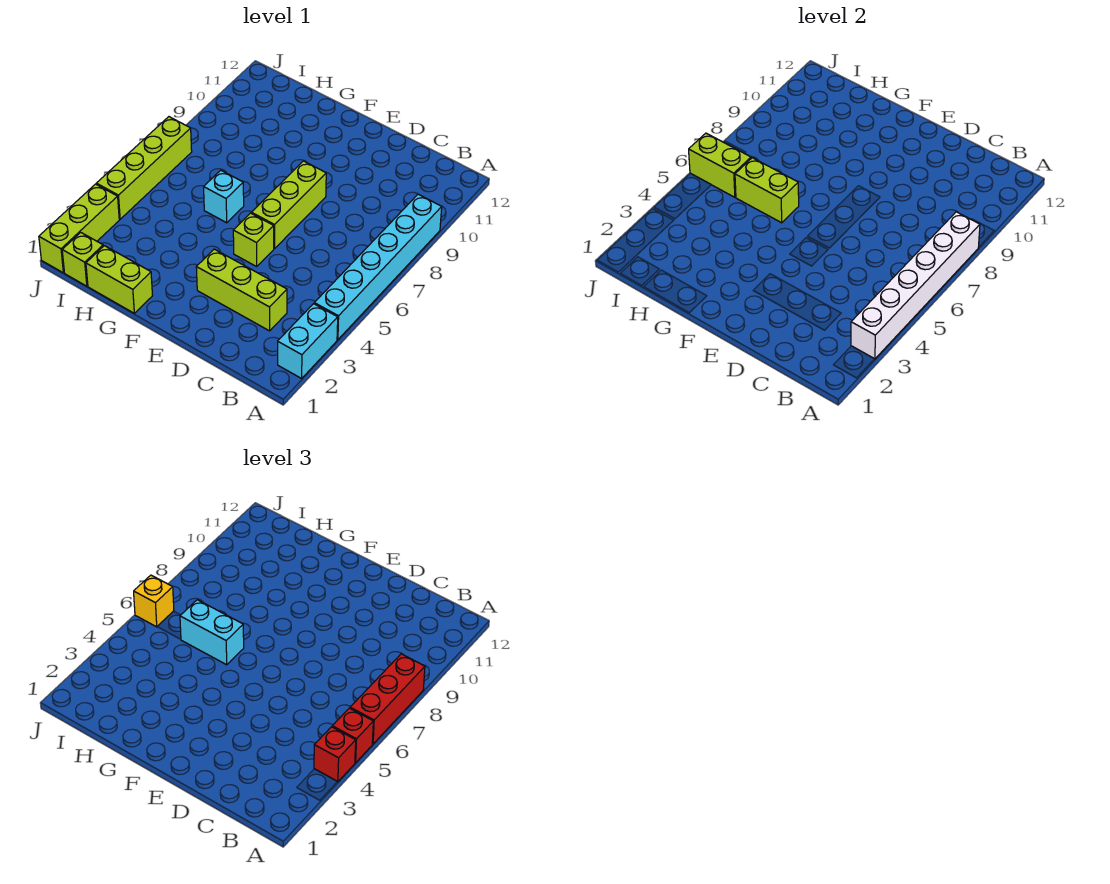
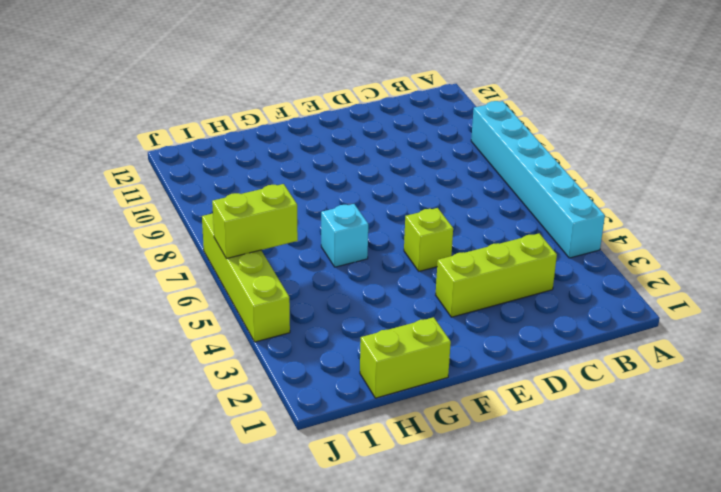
none -> cyan 1x2 brick [278,304,338,378]
none -> lime 1x3 brick [251,161,326,249]
none -> lime 1x1 brick [62,232,103,286]

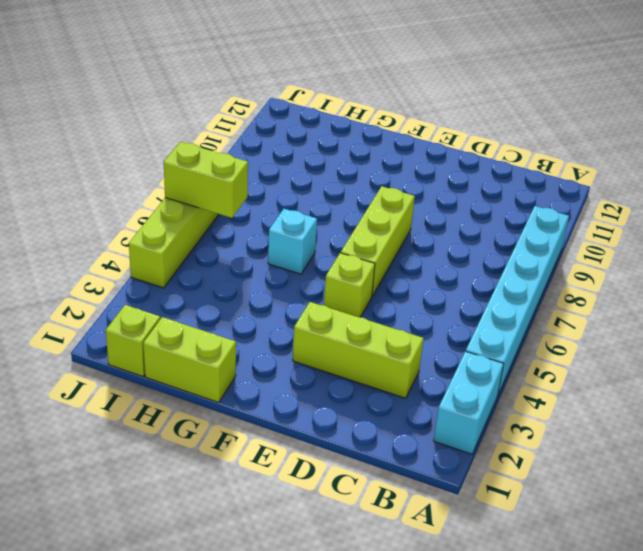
none -> lime 1x3 brick [39,184,119,273]
none -> white 1x6 brick [851,212,980,359]
none -> lime 1x2 brick [735,158,799,223]

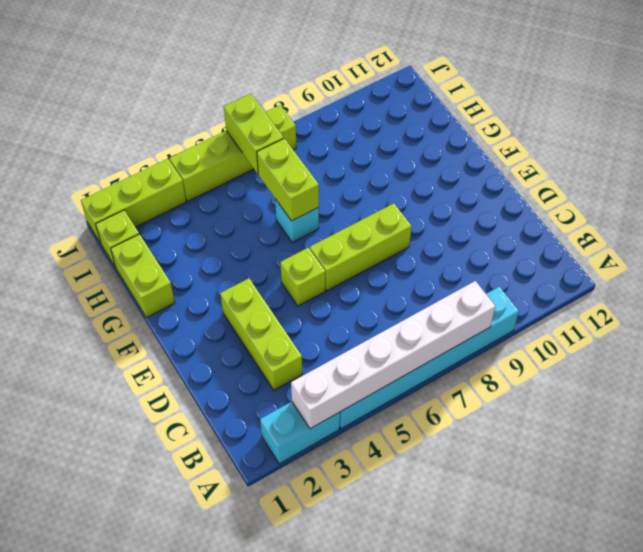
none -> red 1x1 brick [314,727,356,782]
none -> red 1x1 brick [332,708,373,763]
none -> red 1x3 brick [350,654,425,744]

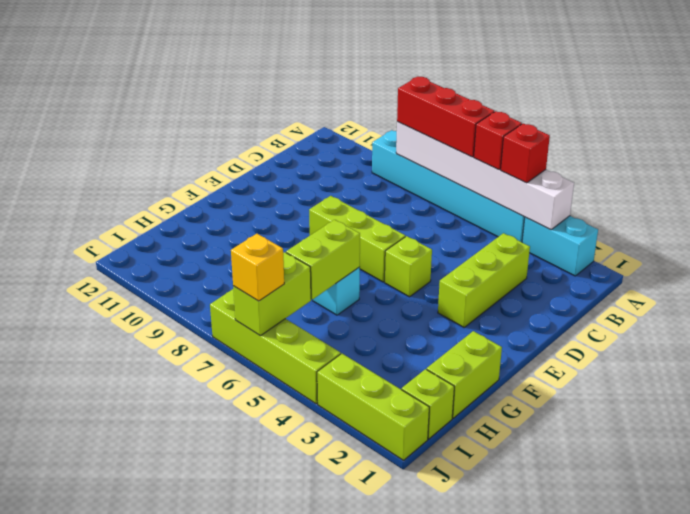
none -> cyan 1x2 brick [180,600,244,665]

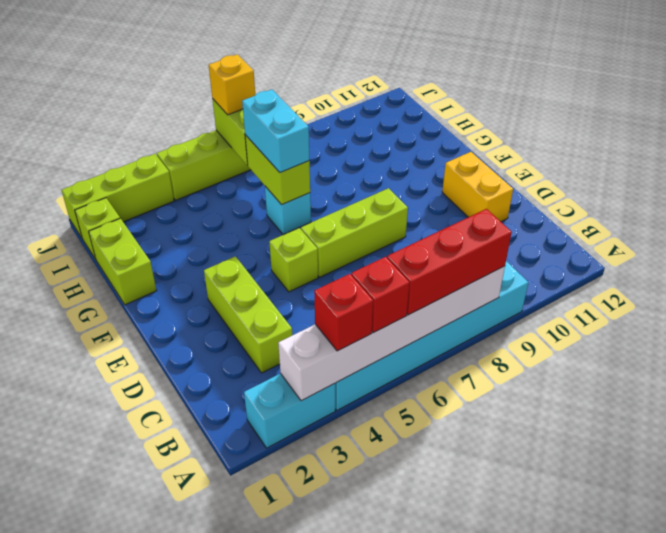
yellow 1x2 brick [442,152,513,222] -> none

